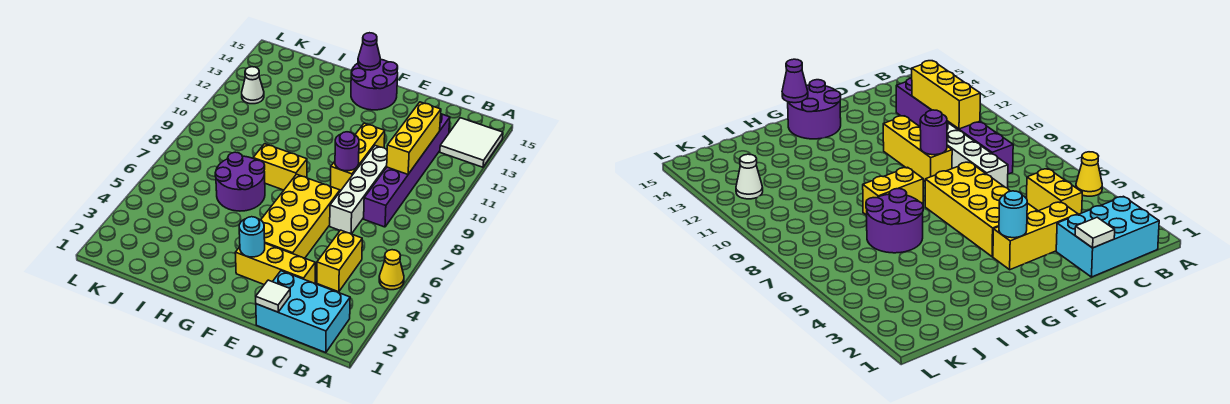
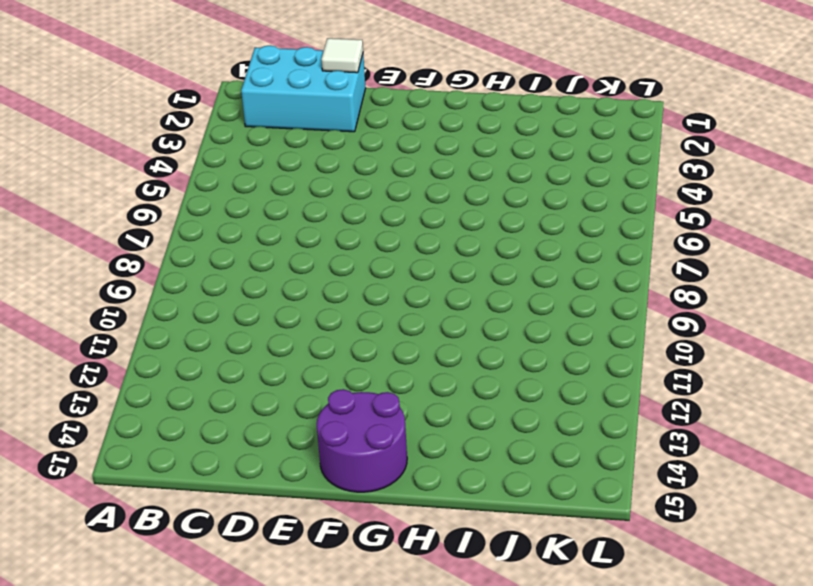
none -> yellow 1x1 cone [379,250,404,290]
none -> white 2x2 tile [440,118,503,167]
none -> yellow 1x2 brick [317,230,362,292]

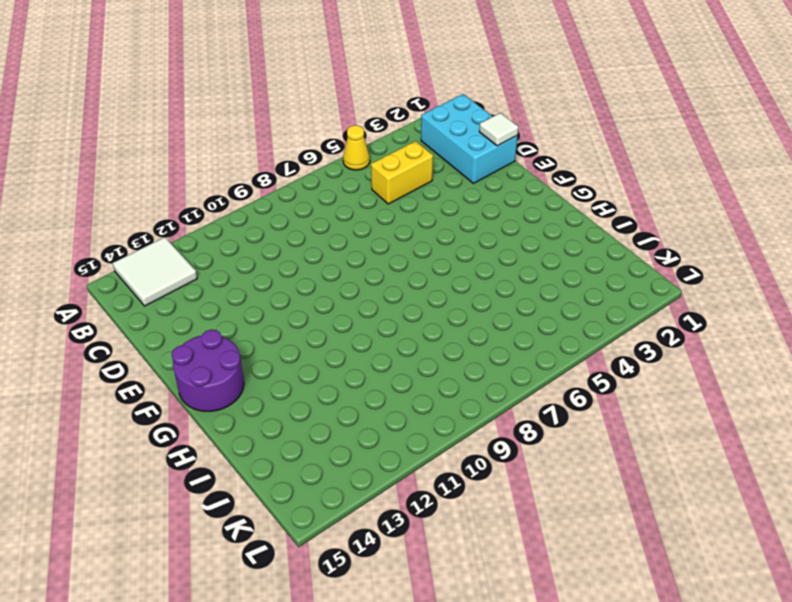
none -> purple 1x6 brick [364,114,450,227]
none -> yellow 1x3 brick [235,244,315,285]
none -> white 1x4 brick [330,146,387,234]

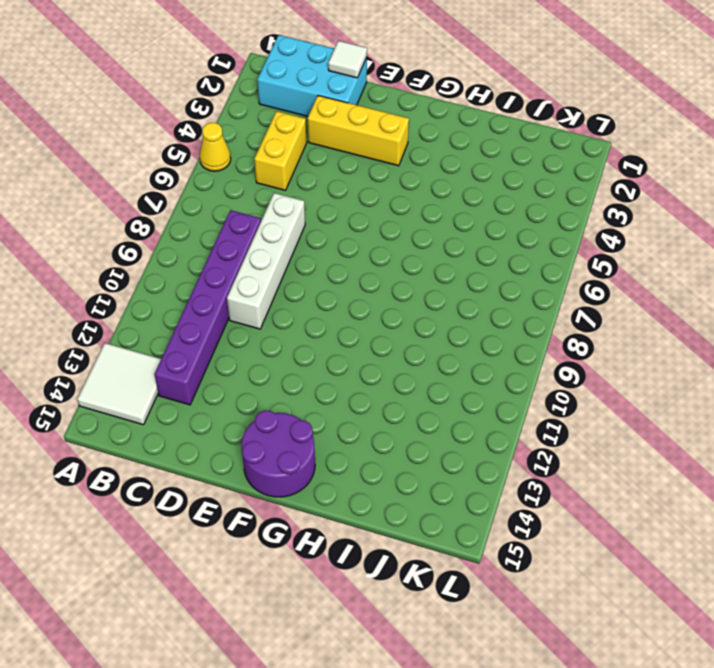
none -> yellow 2x4 brick [261,174,340,258]
none -> yellow 1x3 brick [331,123,385,191]
none -> yellow 1x2 brick [253,144,307,190]

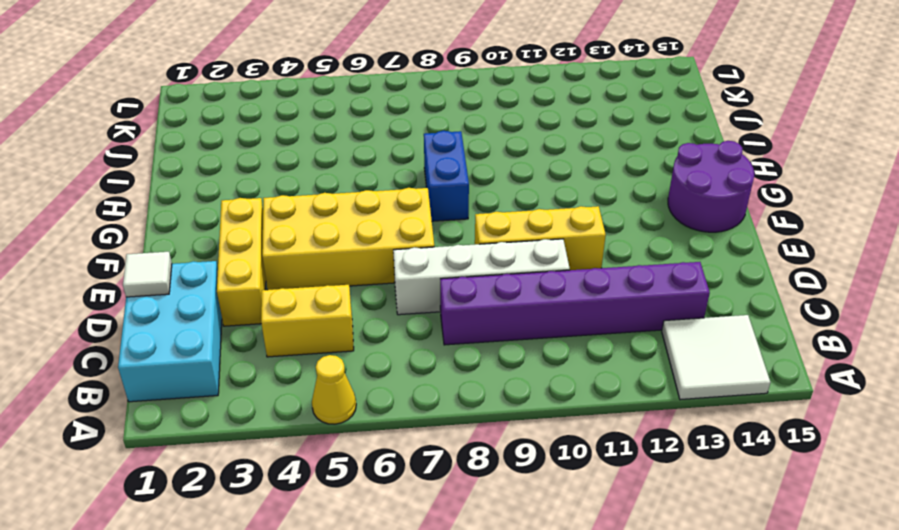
blue 1x2 brick [424,131,469,221] -> yellow 1x2 brick [253,144,307,190]
none -> purple 2x2 round brick [215,152,265,211]
none -> white 1x1 cone [242,67,264,104]
none -> yellow 1x3 brick [387,102,441,174]

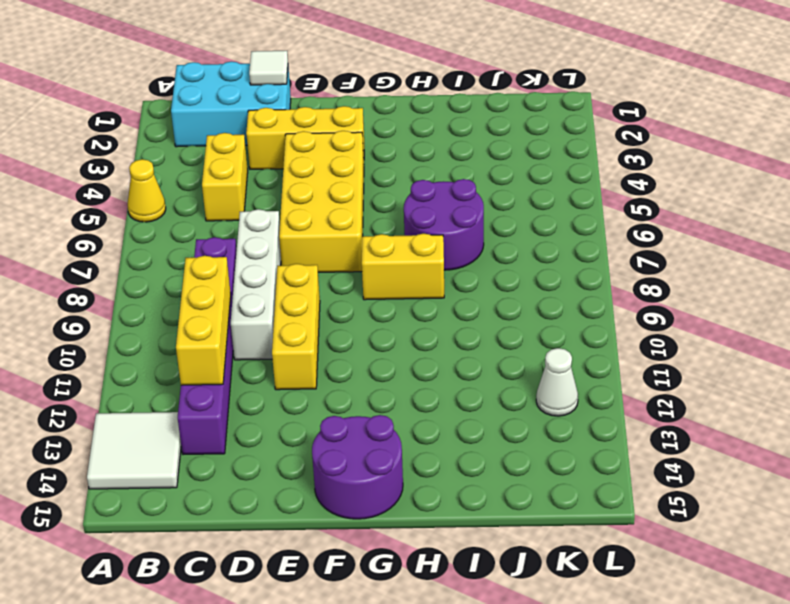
none -> purple 1x1 round brick [335,132,359,171]
none -> cyan 1x1 round brick [239,217,265,257]
none -> purple 1x1 cone [358,33,380,70]

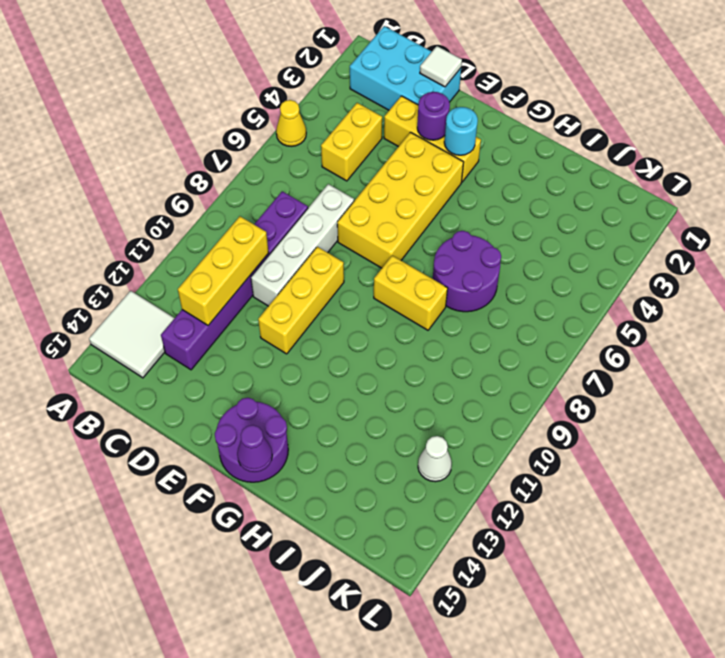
purple 1x1 round brick [417,92,450,140] -> purple 1x1 round brick moved to [335,132,359,171]

